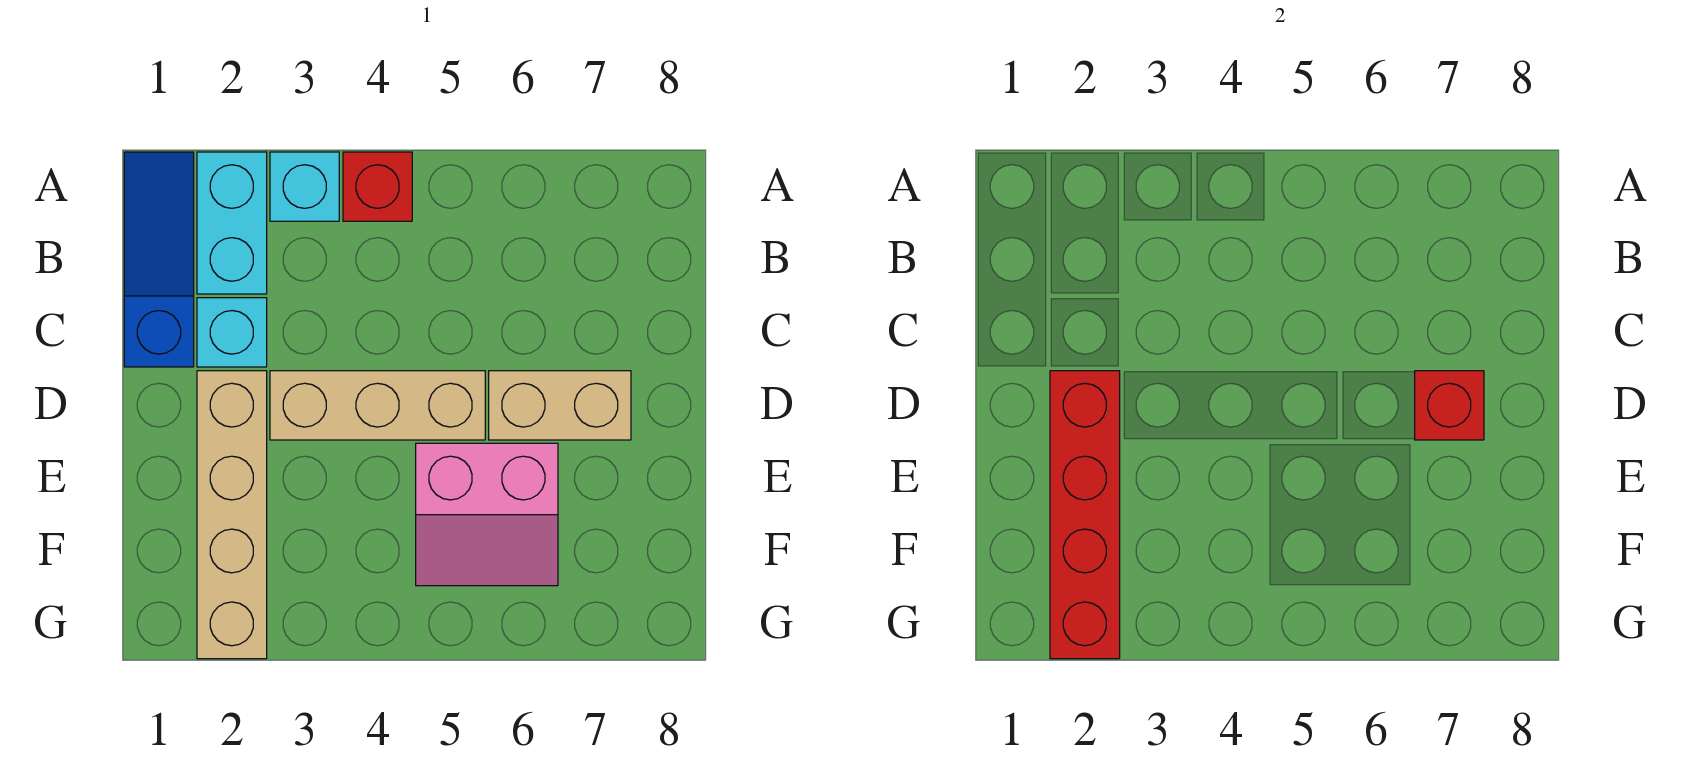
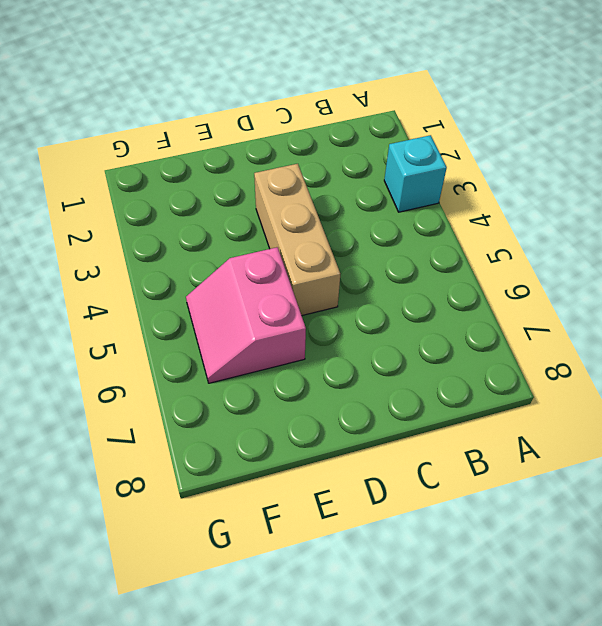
none -> blue 1x3 slope [124,152,194,367]
none -> cyan 1x2 brick [197,152,267,294]

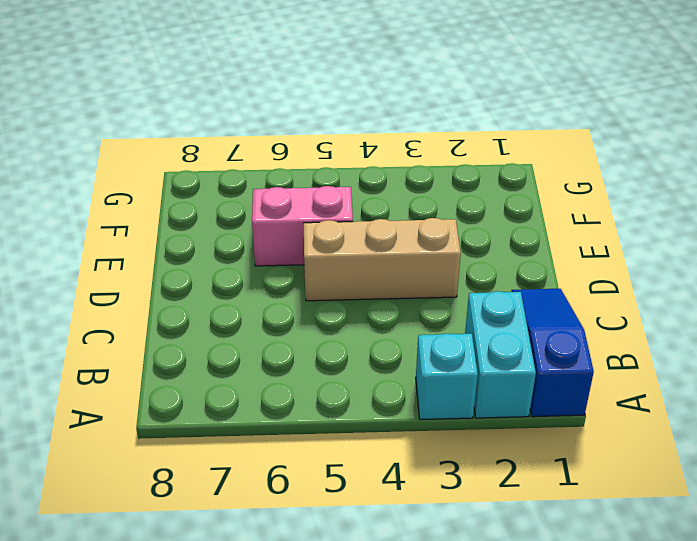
blue 1x3 slope [512,289,594,417] -> blue 1x3 slope turned to [124,152,194,367]
none -> red 1x1 brick [343,152,412,221]
none -> cyan 1x1 brick [197,298,267,367]

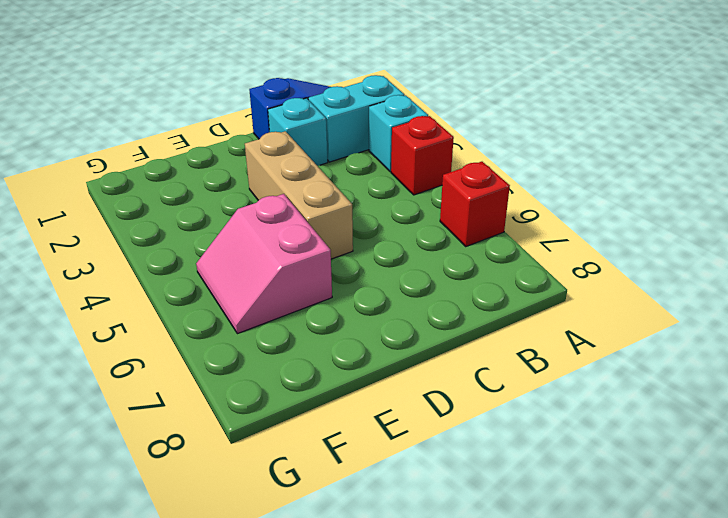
red 1x1 brick [440,162,510,246] -> red 1x1 brick moved to [1415,371,1484,440]
none -> tan 1x4 brick [197,371,267,659]
none -> tan 1x2 brick [489,371,631,440]

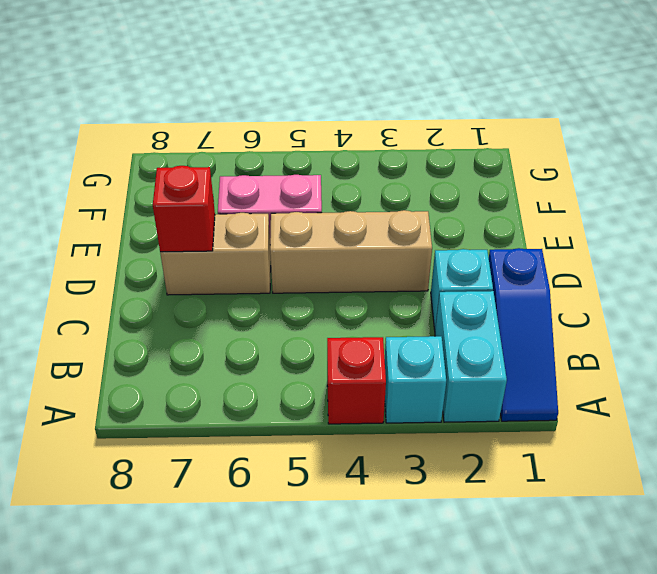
none -> tan 1x4 brick [197,371,267,659]
none -> red 1x4 brick [1050,371,1120,659]

